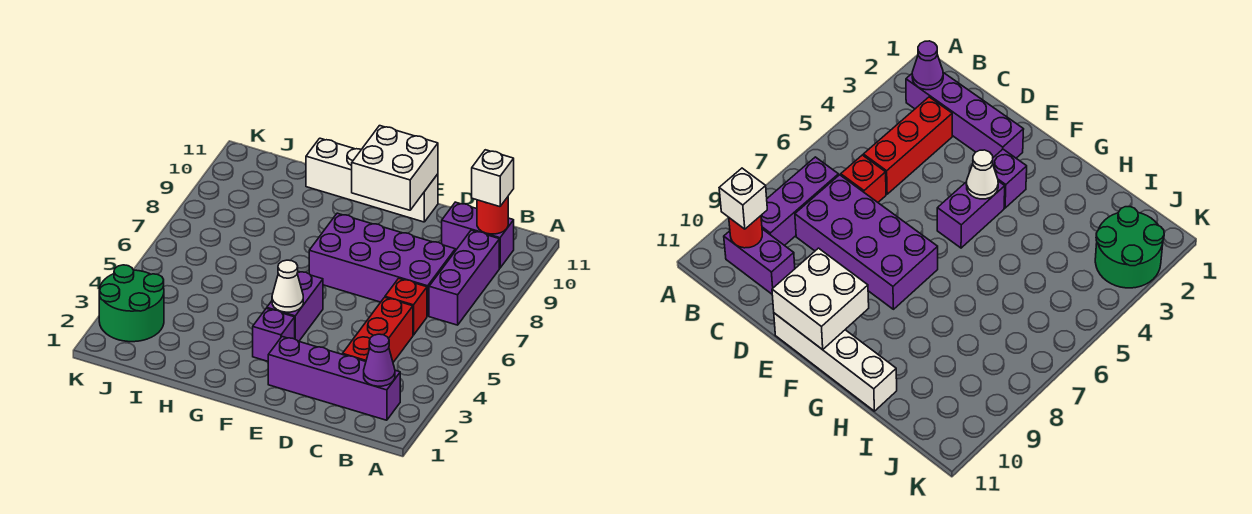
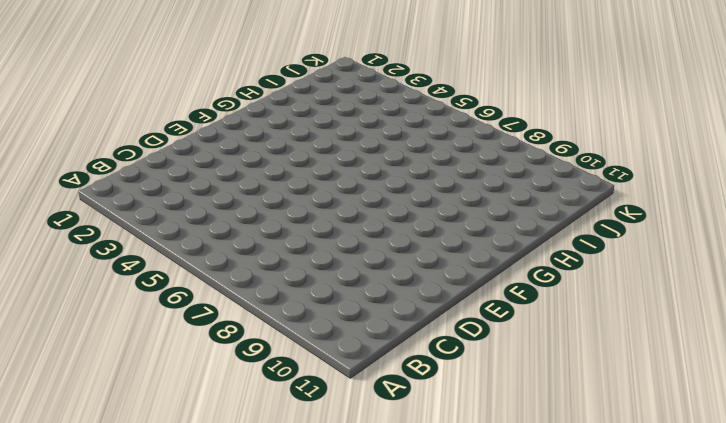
none -> purple 1x4 brick [268,337,400,420]
none -> purple 1x3 brick [429,230,499,325]
none -> purple 1x2 brick [442,202,514,268]

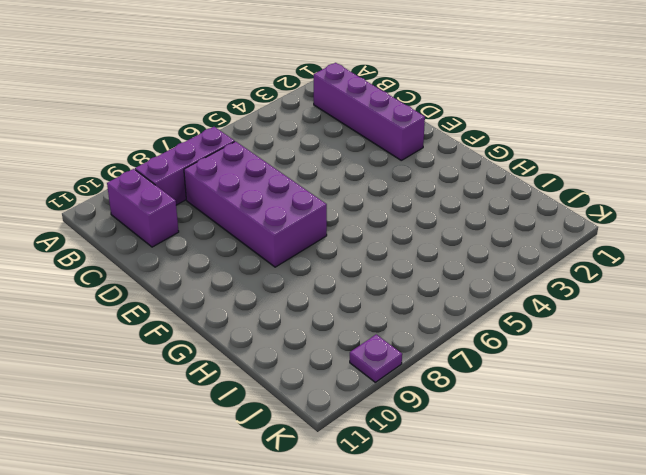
purple 1x1 plate [350,334,402,382] -> none
none -> red 1x3 brick [343,297,413,362]
none -> red 1x1 brick [385,278,427,335]
none -> white 1x4 brick [306,138,438,222]

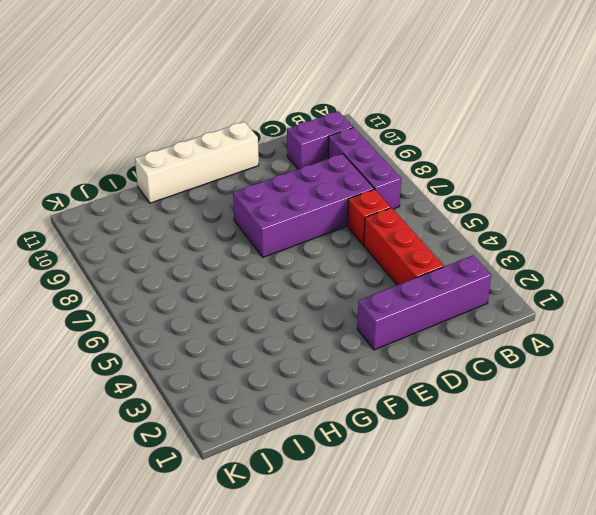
none -> purple 1x1 brick [253,308,295,361]
none -> purple 1x2 brick [267,272,323,341]
none -> green 2x2 round brick [99,265,164,342]

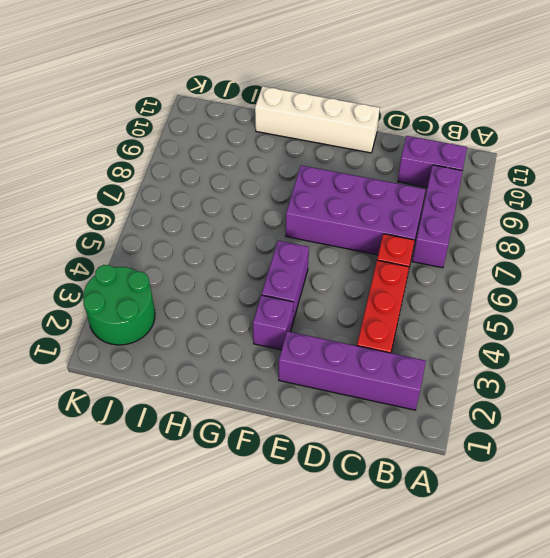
none -> purple 1x1 cone [364,334,395,386]
none -> red 1x1 round brick [477,197,508,234]
none -> white 2x2 brick [352,126,438,210]

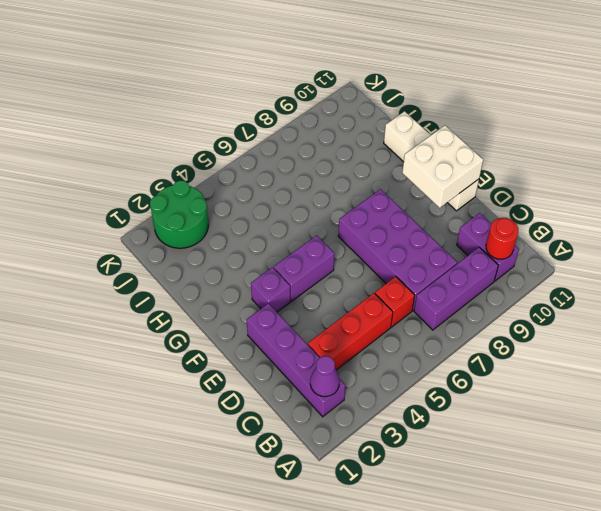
none -> white 1x1 cone [272,260,303,312]
none -> white 1x1 brick [472,150,514,207]

